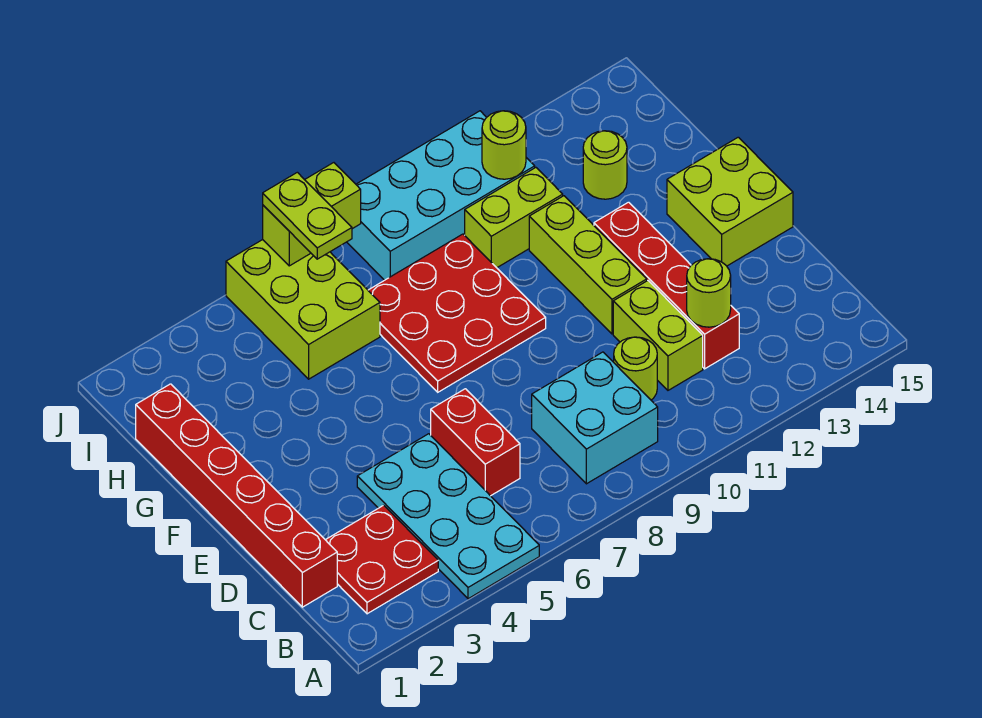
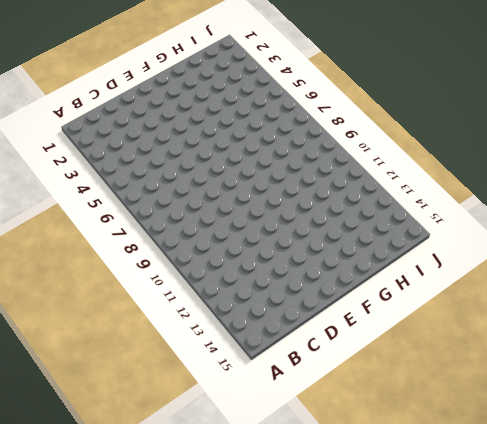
none -> cyan 2x4 plate [357,434,539,599]
none -> red 2x2 plate [326,505,438,614]
none -> cyan 2x2 brick [532,352,658,484]

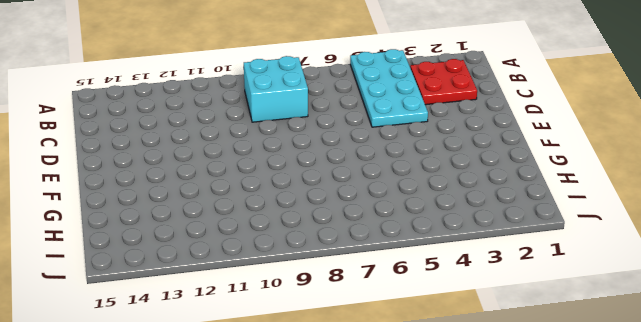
none -> red 1x6 brick [136,384,337,607]
none -> red 1x2 brick [431,389,520,496]
none -> lime 1x1 round brick [614,337,657,400]

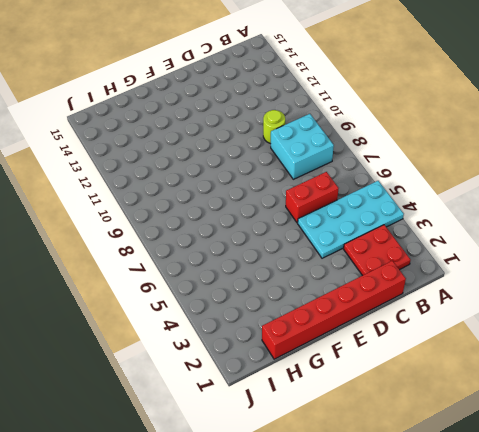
none -> lime 1x2 brick [613,281,703,390]
none -> red 1x4 brick [594,202,739,369]
none -> lime 1x3 brick [529,196,647,334]

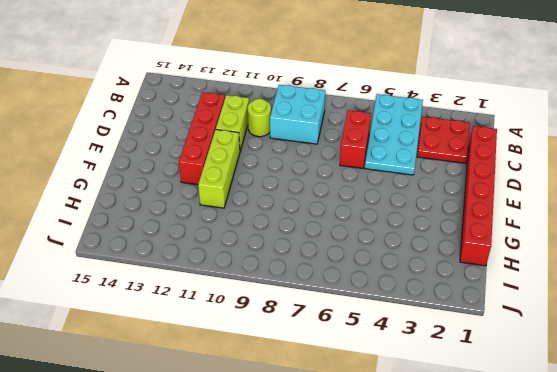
none -> lime 2x2 brick [667,137,793,266]
none -> red 3x3 plate [368,234,546,392]
none -> lime 2x3 brick [226,240,380,379]

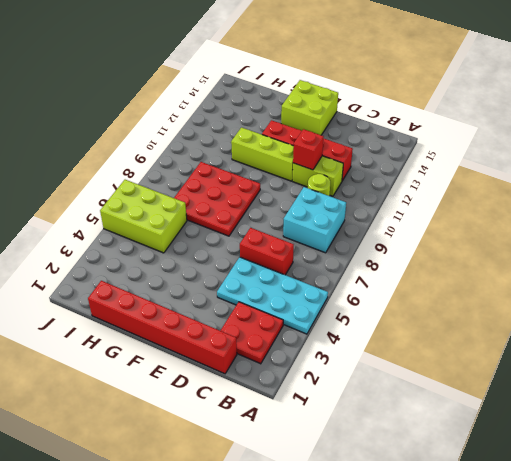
red 1x1 brick [293,129,324,170] -> none
none -> lime 1x2 brick [465,168,563,268]
none -> lime 1x1 round brick [583,131,627,199]
none -> cyan 2x4 brick [347,111,535,280]

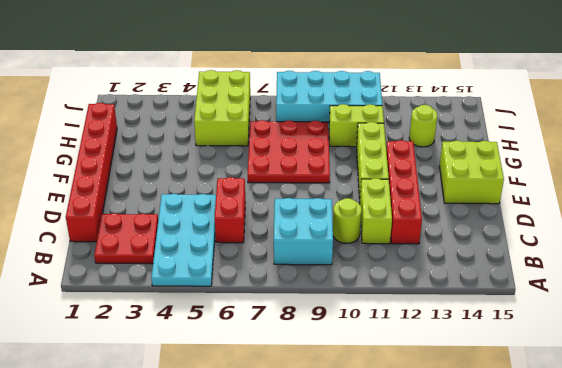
none -> lime 1x1 round brick [687,259,731,327]
none -> lime 1x1 round brick [482,111,526,179]
none -> lime 1x2 brick [263,163,361,266]

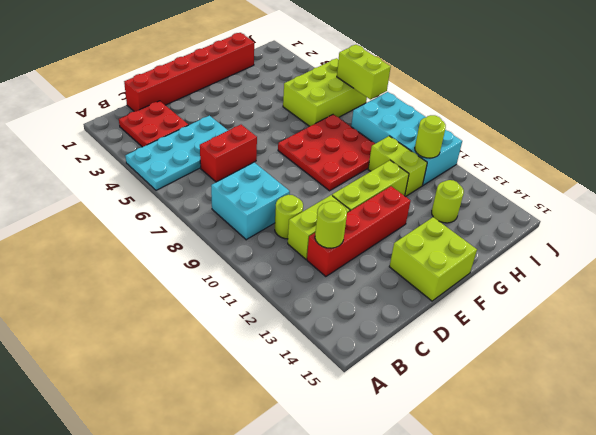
none -> lime 1x2 plate [263,172,352,259]

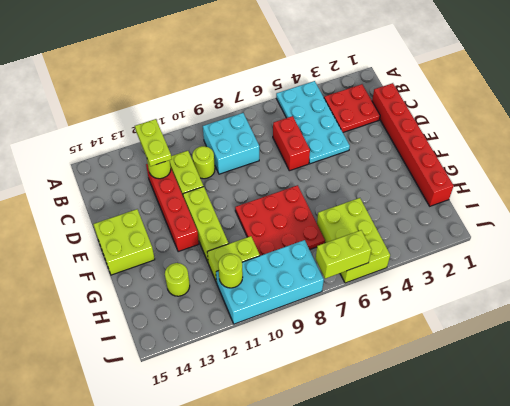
lime 1x2 plate [135,119,172,166] -> lime 1x2 plate moved to [263,172,352,259]

